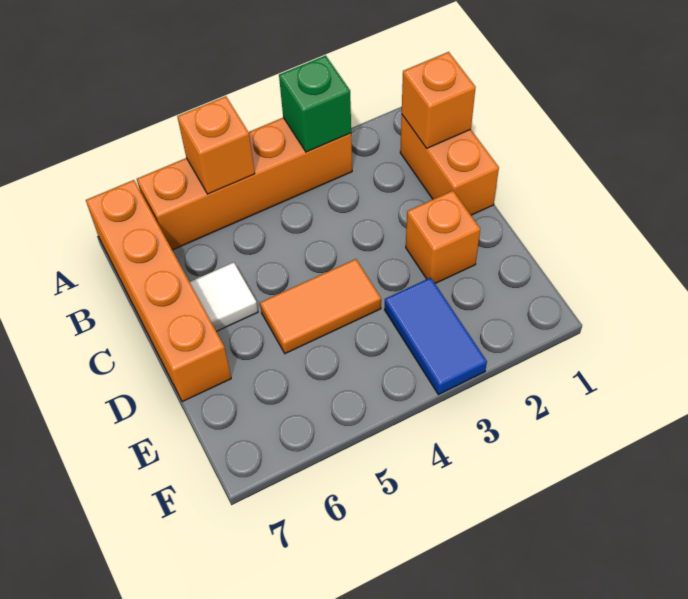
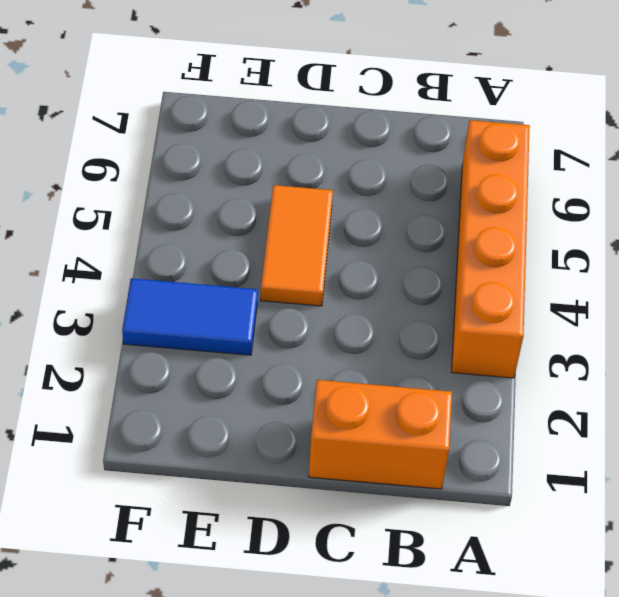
none -> orange 1x4 brick [86,180,231,402]
none -> white 1x1 tile [190,262,258,331]

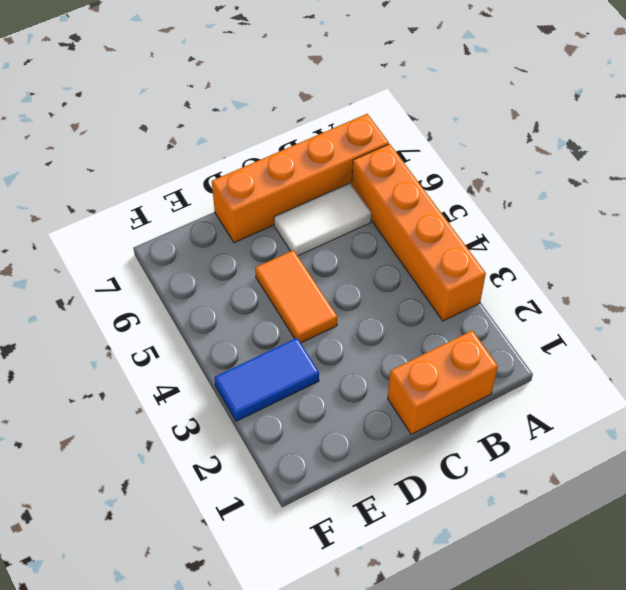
white 1x2 tile [274,183,371,256] -> white 1x1 tile [190,262,258,331]
none -> orange 1x1 brick [406,191,480,283]
none -> green 1x1 brick [279,55,351,152]

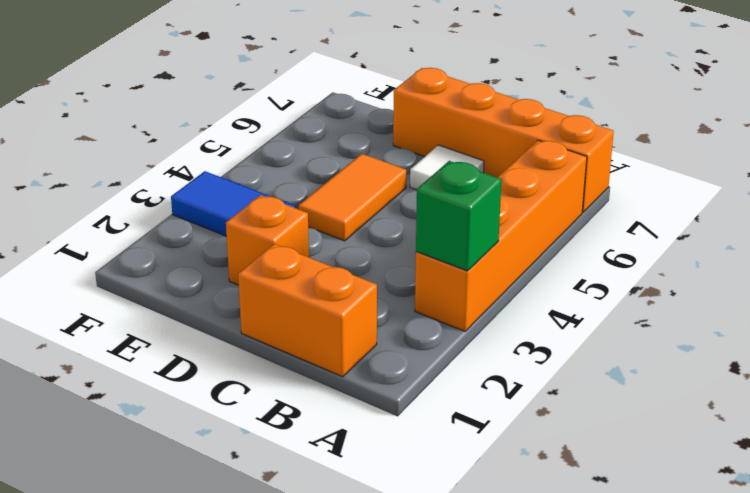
none -> orange 1x1 brick [177,96,255,194]
none -> orange 1x1 brick [402,52,476,148]

